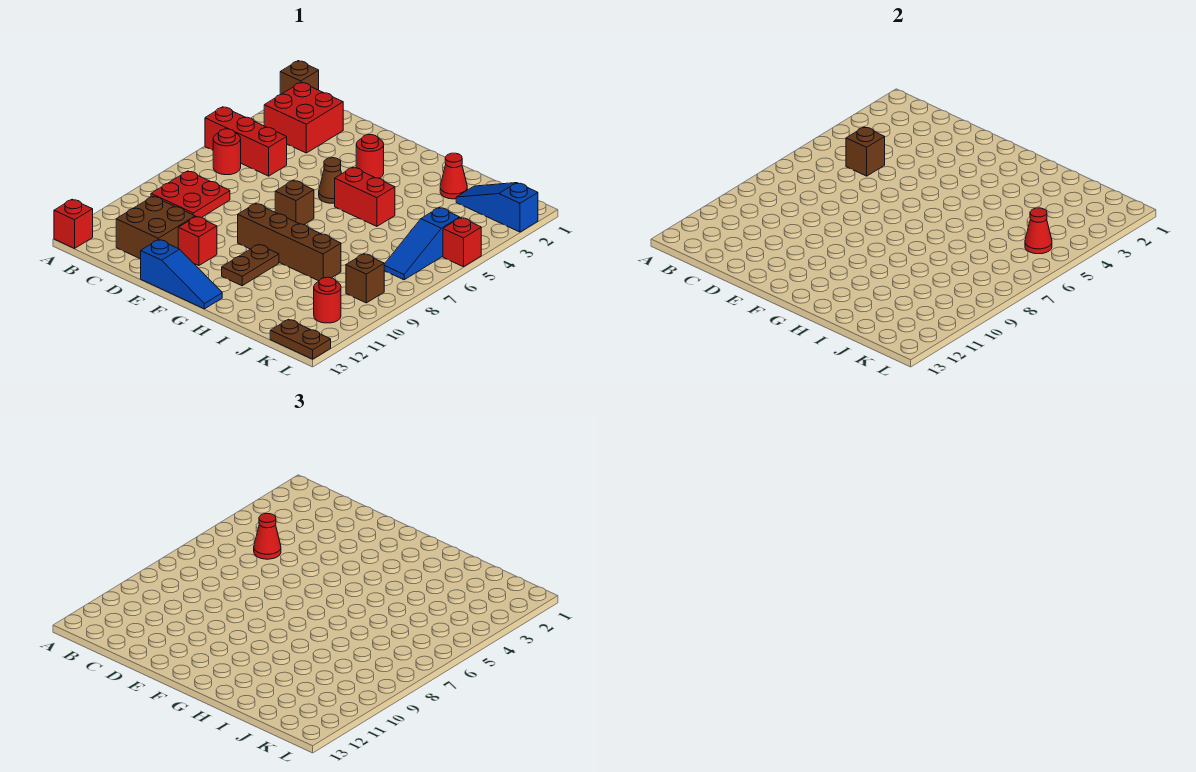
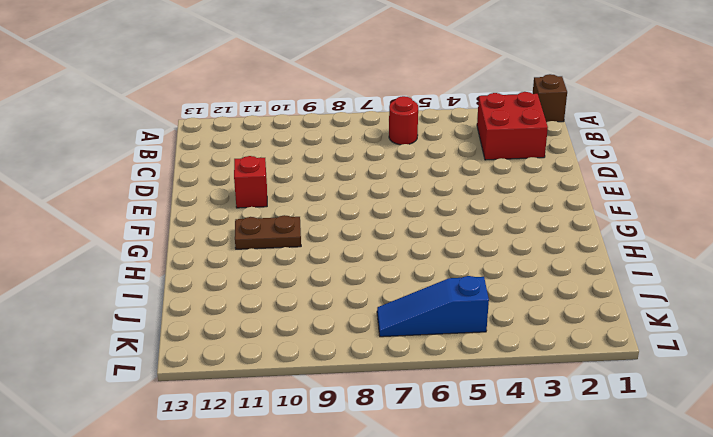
none -> red 1x3 brick [205,107,287,176]
none -> red 1x1 brick [54,199,93,248]
none -> red 2x2 plate [151,171,230,218]

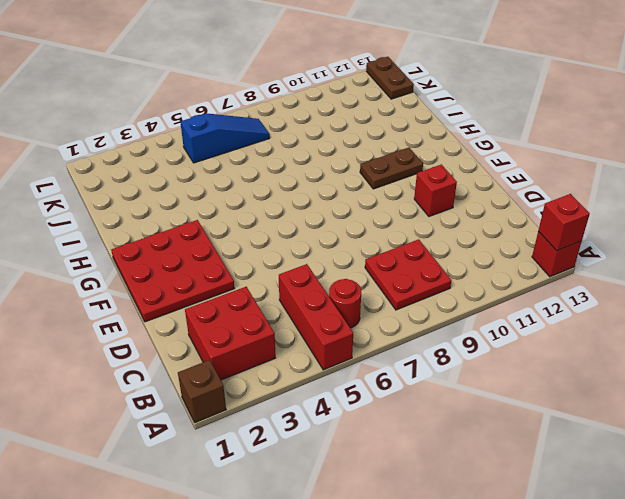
red 1x1 brick [538,194,590,251] -> red 1x1 brick moved to [443,218,481,267]
red 3x3 plate [111,220,235,322] -> red 1x1 round brick [356,135,384,178]
none -> brown 2x2 brick [116,196,195,259]
none -> blue 1x3 slope [141,240,222,309]
none -> brown 1x1 cone [319,158,342,203]

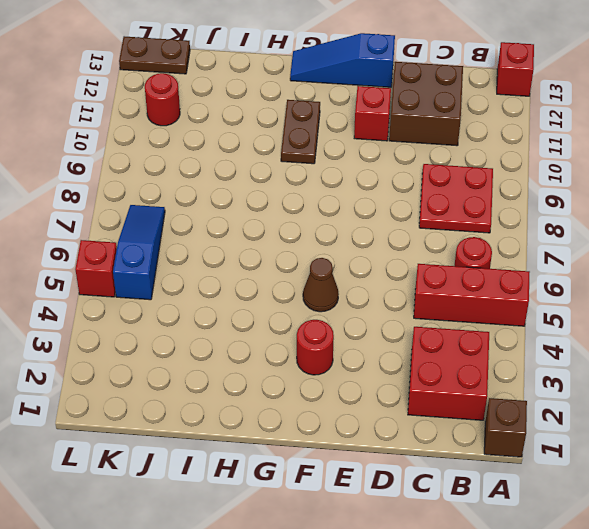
none -> brown 1x1 brick [275,180,314,225]
none -> brown 1x4 brick [238,203,341,281]
none -> red 1x2 brick [335,167,395,226]

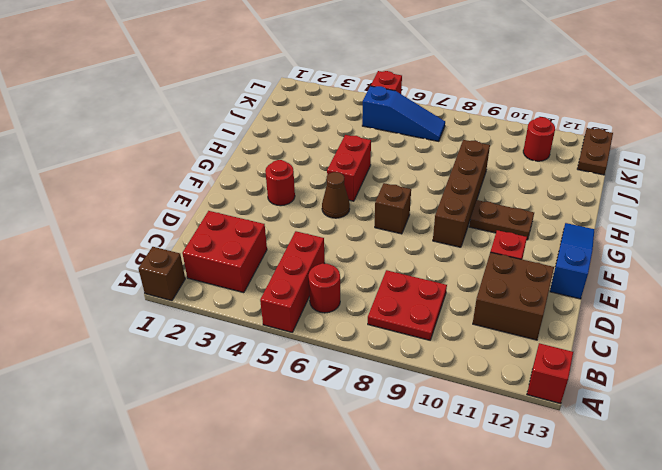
none -> red 1x1 cone [440,153,467,199]
none -> blue 1x3 slope [456,183,538,232]
none -> brown 1x1 brick [346,254,384,303]

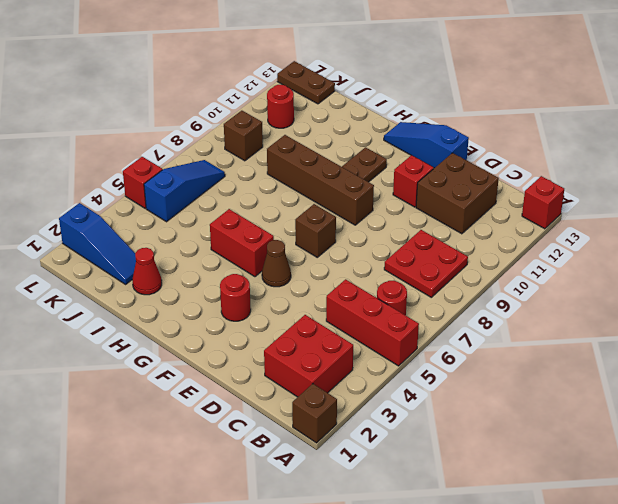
none -> brown 1x1 brick [846,127,885,176]
none -> red 1x1 cone [1025,208,1052,254]
none -> red 1x1 cone [254,514,281,559]

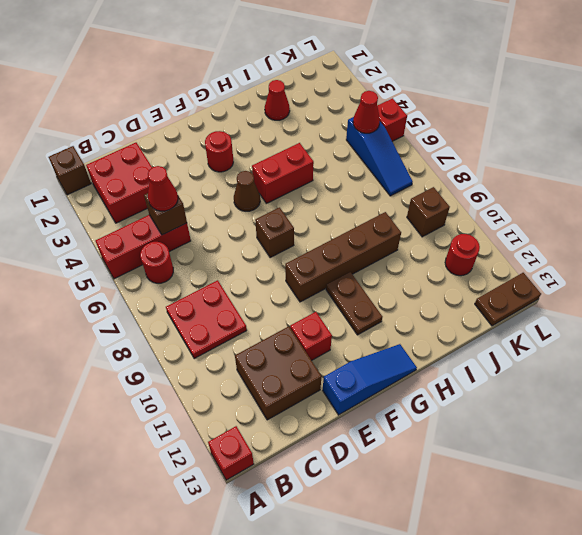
none -> blue 1x3 slope [456,183,538,232]

